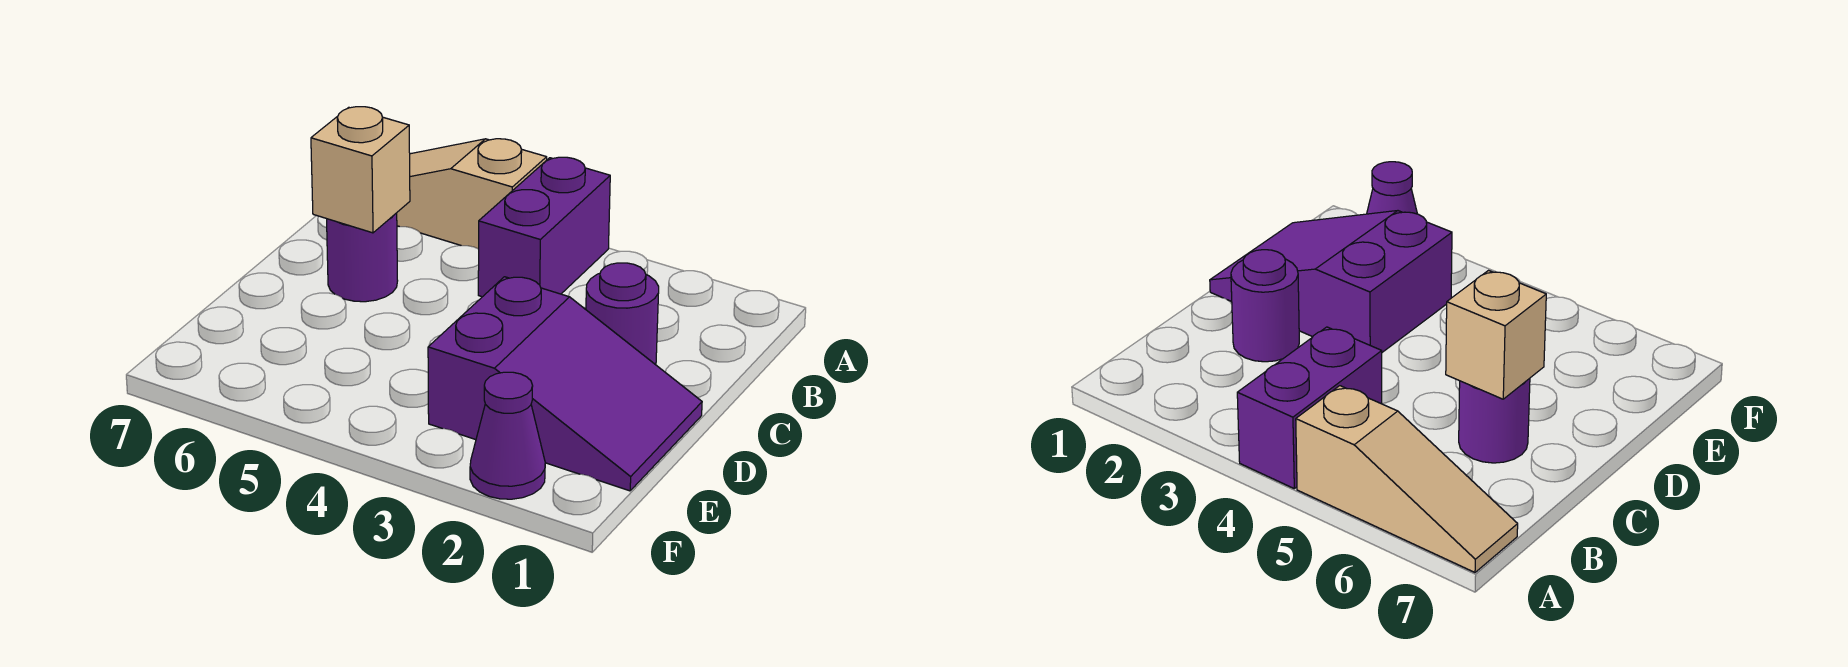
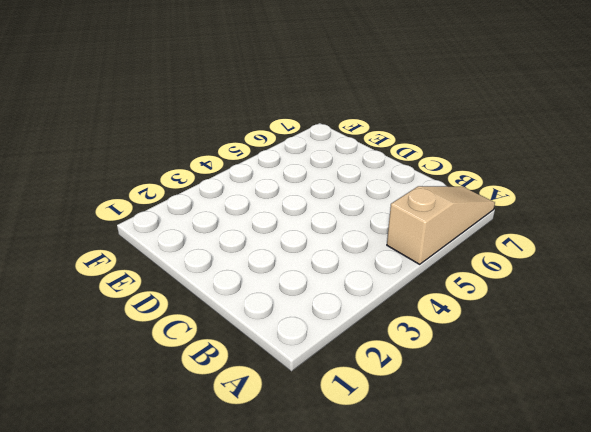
none -> purple 1x2 brick [478,157,610,297]
none -> purple 1x1 round brick [586,263,659,365]

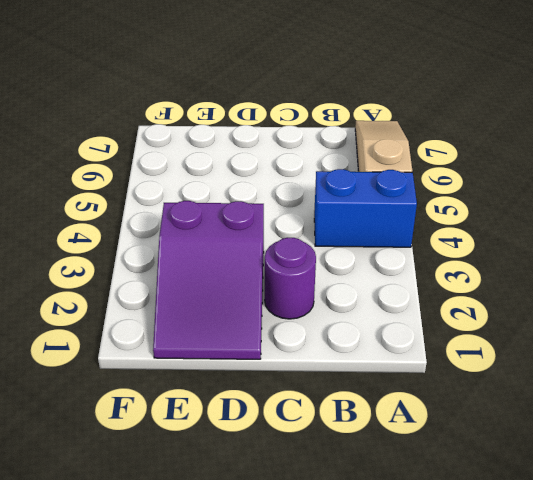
blue 1x2 brick [314,169,417,247] -> purple 1x2 brick [478,157,610,297]
none -> purple 1x1 round brick [327,213,398,302]
none -> purple 1x1 cone [470,372,545,499]

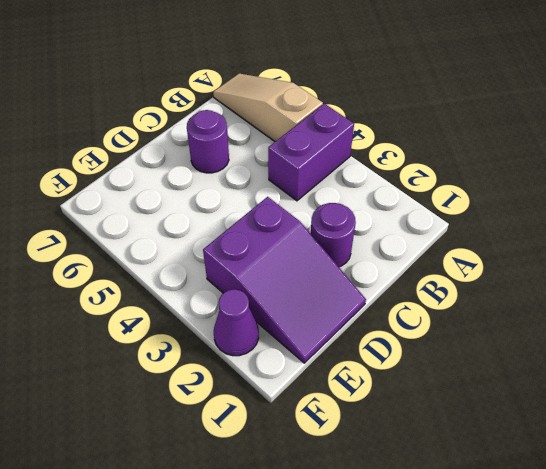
none -> tan 1x1 brick [311,107,410,233]

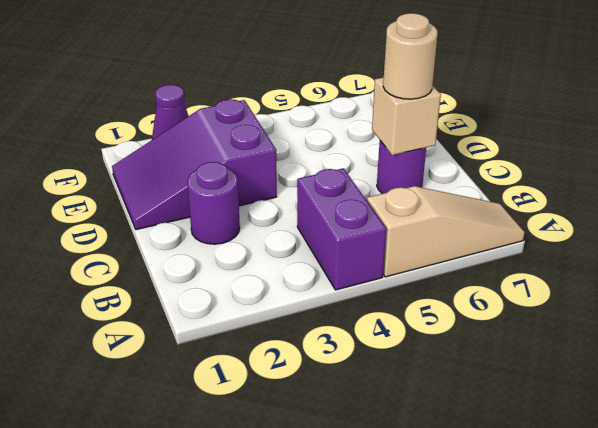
tan 1x1 round brick [383,13,437,99] -> none

